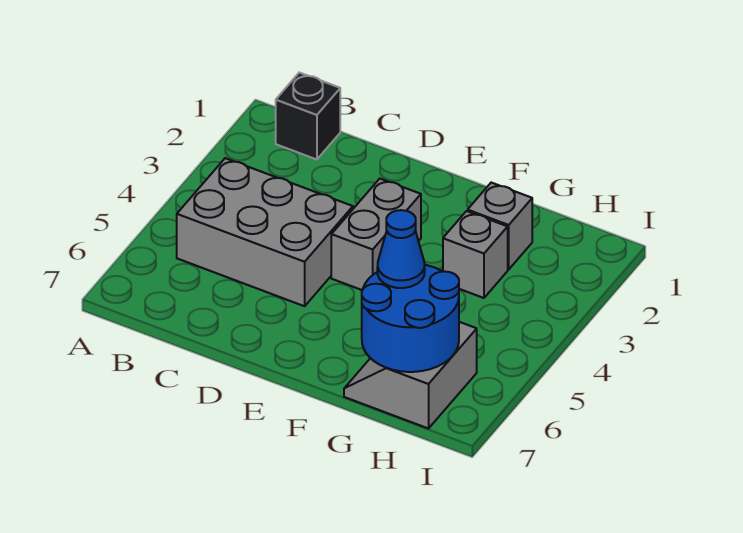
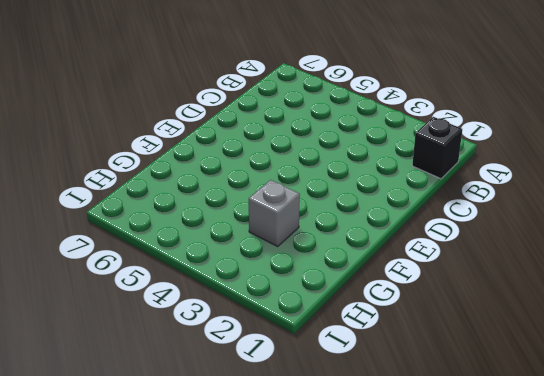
none -> grey 2x3 brick [177,158,353,306]
none -> grey 1x2 brick [331,179,421,290]

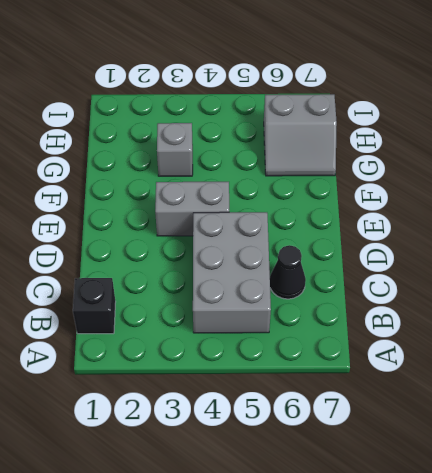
black 1x1 cone [270,245,306,299] -> none
none -> grey 1x1 brick [468,183,532,269]
none -> blue 2x2 round brick [362,265,459,372]

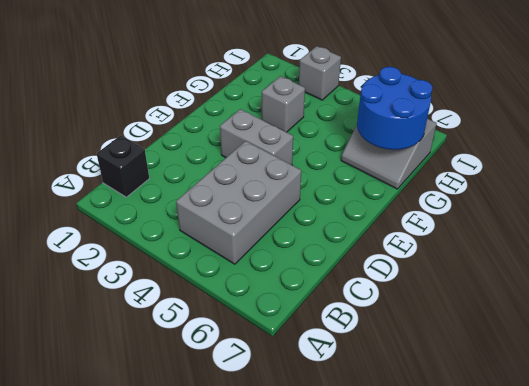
grey 1x1 brick [299,46,341,100] -> grey 1x1 brick moved to [468,183,532,269]
none -> blue 1x1 cone [377,210,425,288]

